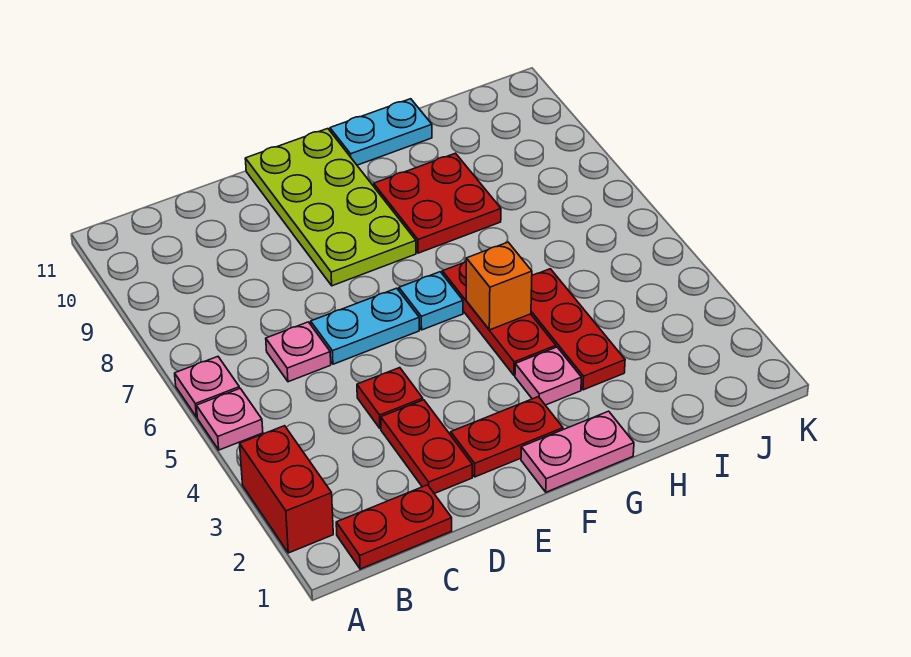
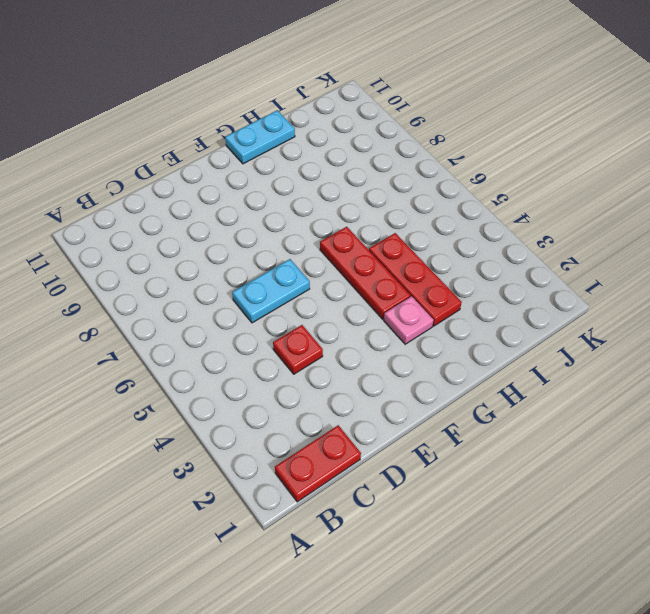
none -> red 1x2 brick [240,426,333,553]
none -> pink 1x1 plate [197,388,263,450]
none -> pink 1x1 plate [175,357,239,417]

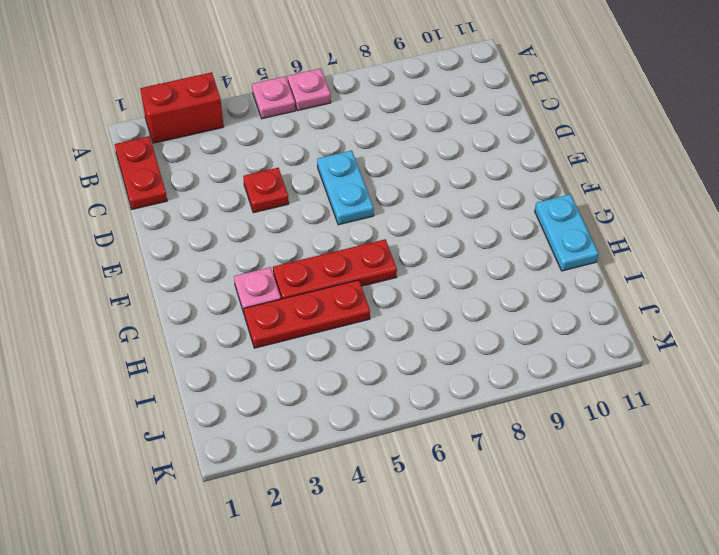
none -> pink 1x1 plate [266,322,331,382]
none -> red 1x2 plate [381,400,472,494]
none -> red 1x2 plate [451,397,563,477]

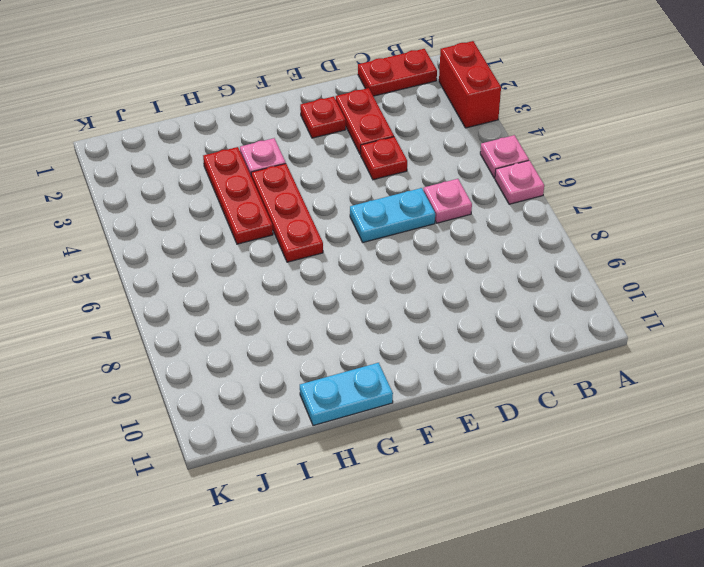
red 1x1 plate [300,96,346,138] -> red 1x2 plate [451,397,563,477]
none -> lime 2x4 plate [245,129,416,286]
none -> pink 1x2 plate [521,411,634,492]
none -> cyan 1x1 plate [399,272,463,330]

